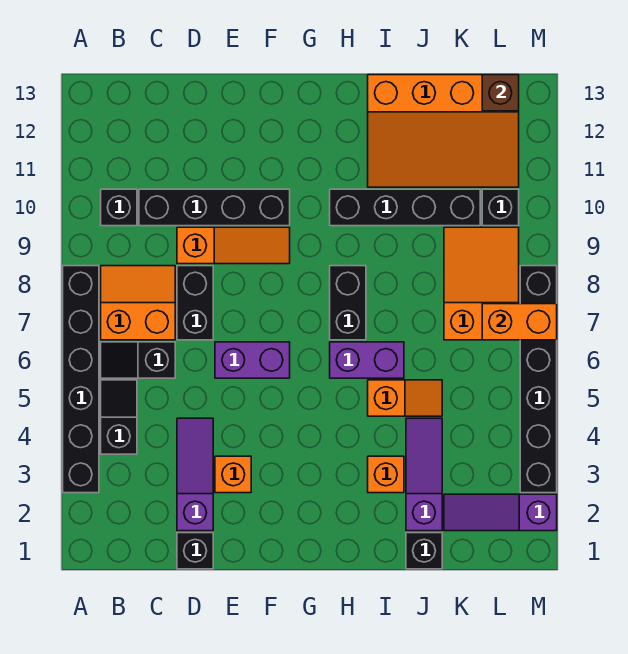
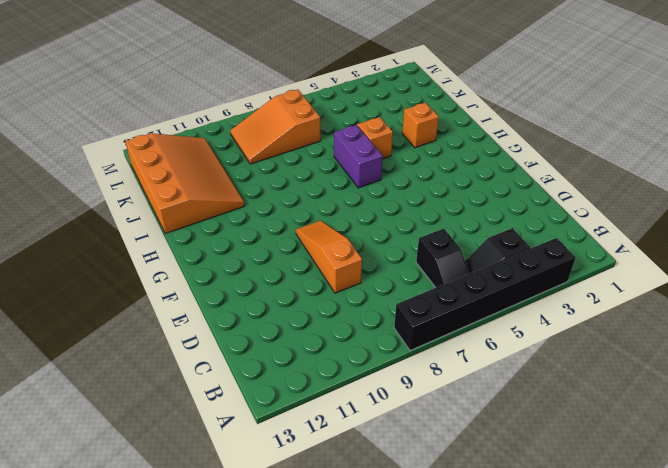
none -> orange 2x2 slope [101,266,175,340]
none -> black 1x1 brick [101,189,137,226]
none -> black 1x4 brick [139,189,290,226]

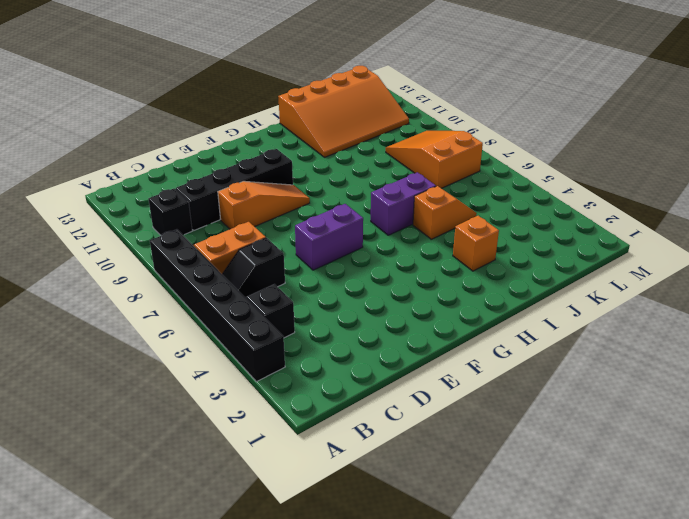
none -> black 1x1 brick [177,533,213,569]
none -> purple 1x3 slope [177,418,213,531]
none -> black 1x2 brick [177,266,213,340]

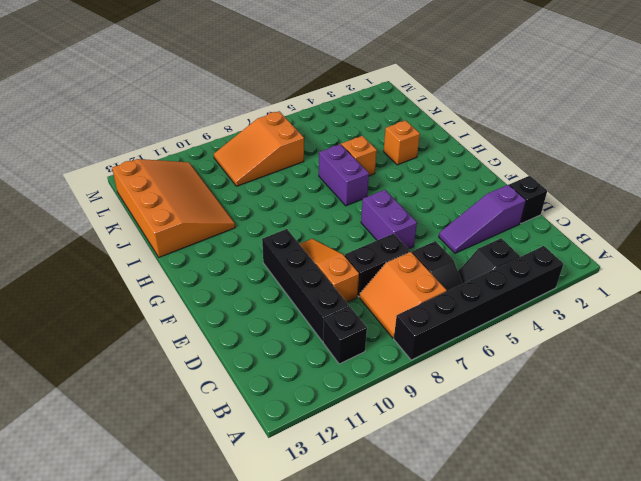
none -> orange 1x1 brick [215,456,251,493]
none -> black 1x2 brick [330,266,366,340]
none -> black 1x4 brick [330,189,480,226]

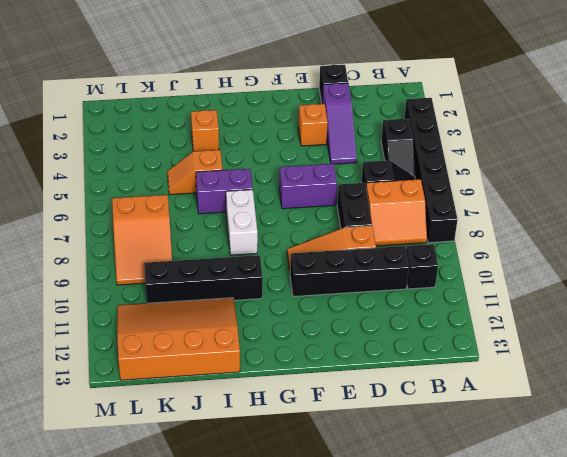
white 1x2 brick [226,190,258,255] -> black 1x2 brick [330,266,366,340]
none -> black 1x1 brick [406,533,442,569]
none -> purple 1x3 slope [406,418,442,531]
none -> purple 1x3 slope [444,494,557,531]

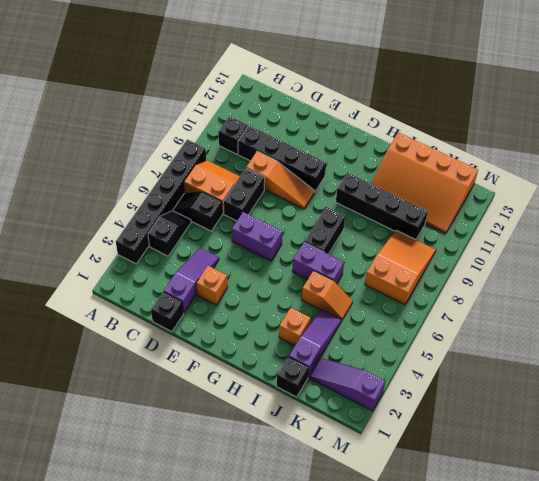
none -> black 1x1 brick [482,189,519,226]
none -> black 1x6 brick [520,266,557,493]
none -> orange 1x2 brick [482,304,557,340]

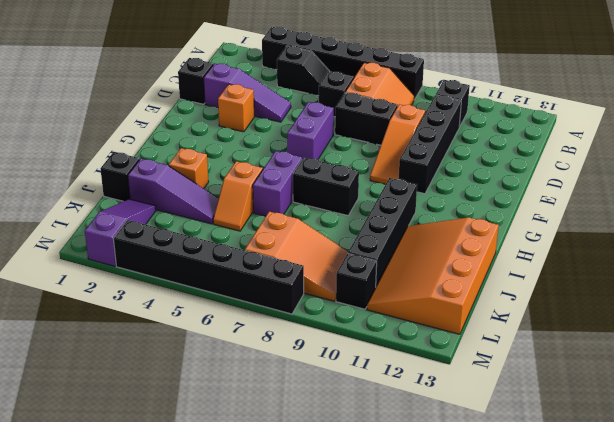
none -> orange 1x2 brick [482,304,557,340]
none -> brown 1x1 brick [482,75,519,111]

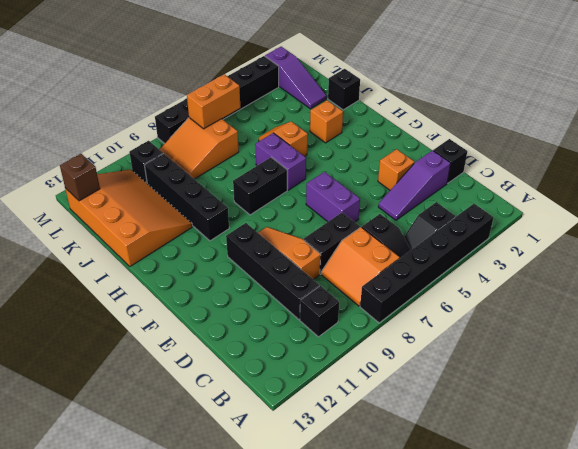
orange 1x2 brick [187,74,240,129] -> orange 1x2 brick turned to [482,304,557,340]
none -> purple 1x3 slope [406,418,442,531]

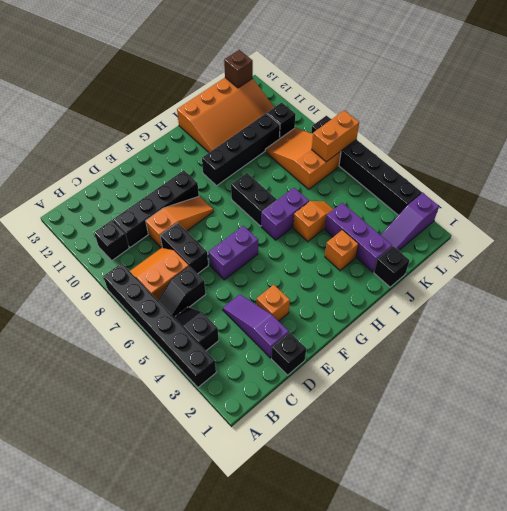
purple 1x3 brick [325,203,392,272] -> purple 1x3 slope [406,418,442,531]

